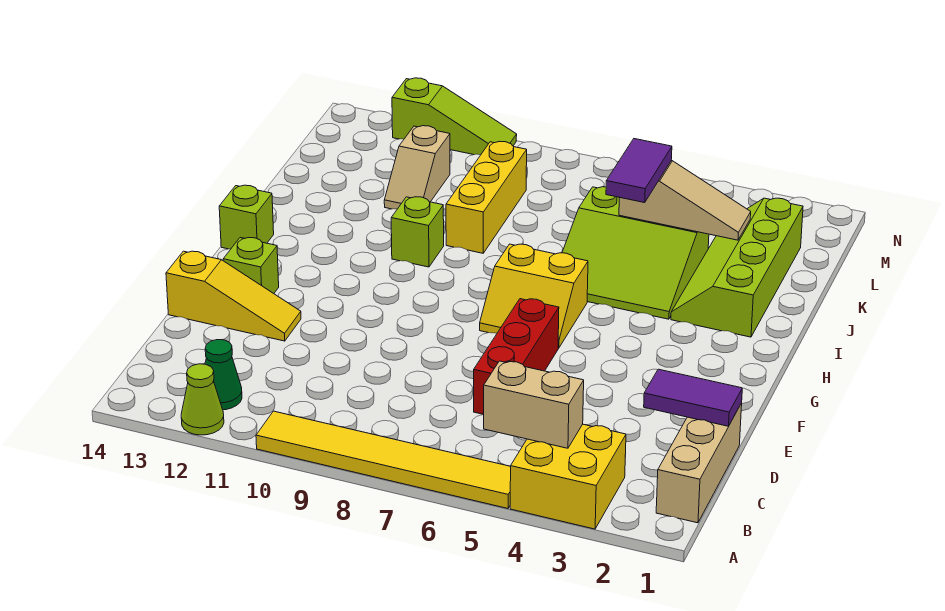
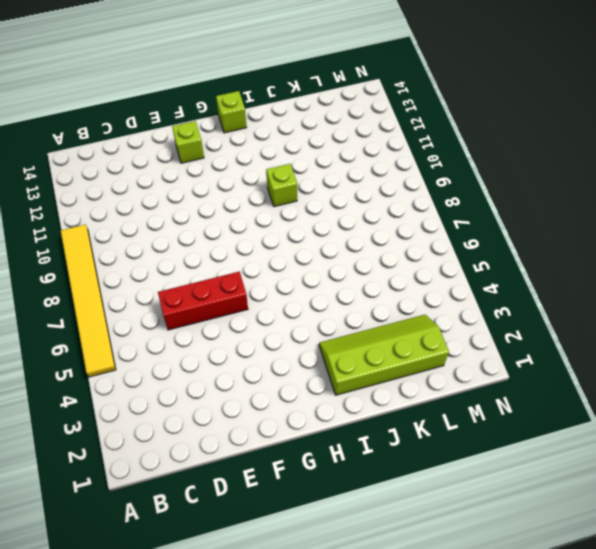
none -> yellow 2x2 brick [510,424,626,529]
none -> lime 1x1 cone [181,364,224,435]
none -> tan 1x3 brick [656,403,742,523]

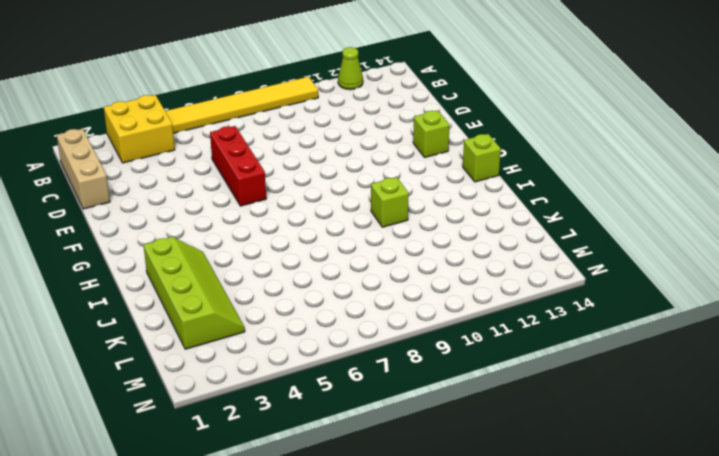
none -> green 1x1 cone [205,340,242,410]
none -> yellow 1x3 slope [166,251,301,341]
none -> yellow 2x2 slope [480,244,588,348]

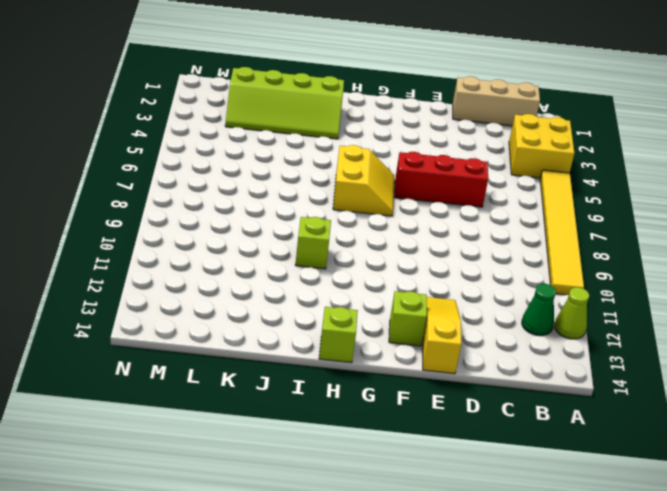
none -> lime 3x3 slope [562,187,709,319]
none -> yellow 1x3 brick [446,141,527,253]
none -> tan 1x2 slope [384,126,450,209]

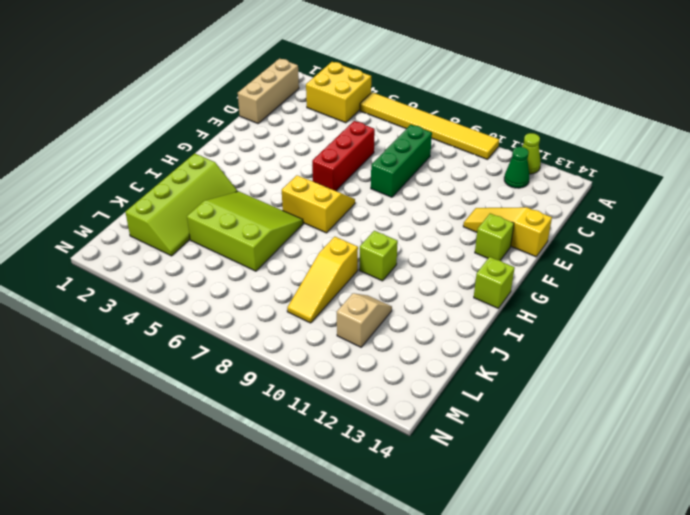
green 1x3 brick [371,125,432,197] -> none
yellow 1x3 slope [287,237,358,323] -> yellow 1x3 brick [446,141,527,253]
none -> lime 1x3 slope [392,78,517,155]
none -> tan 1x2 brick [483,361,584,448]
none -> purple 1x2 tile [644,369,742,426]

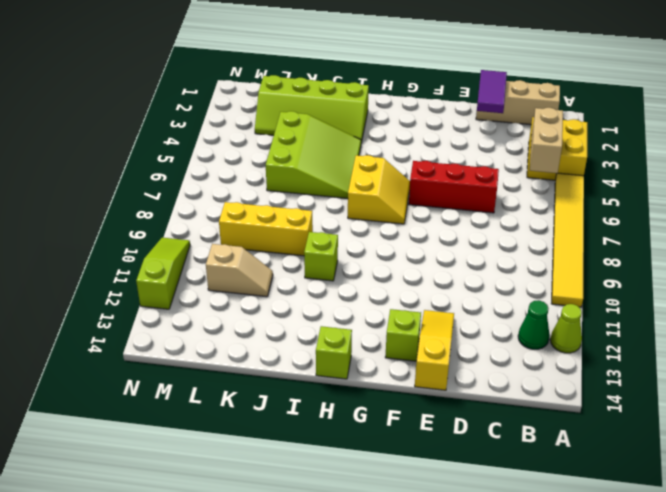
none -> tan 1x3 slope [619,161,751,240]
none -> purple 1x2 tile [606,139,672,203]

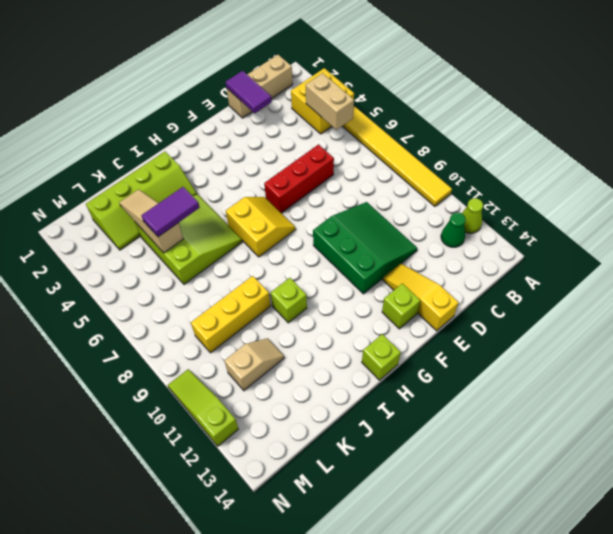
green 3x3 slope [313,202,417,294] -> none

